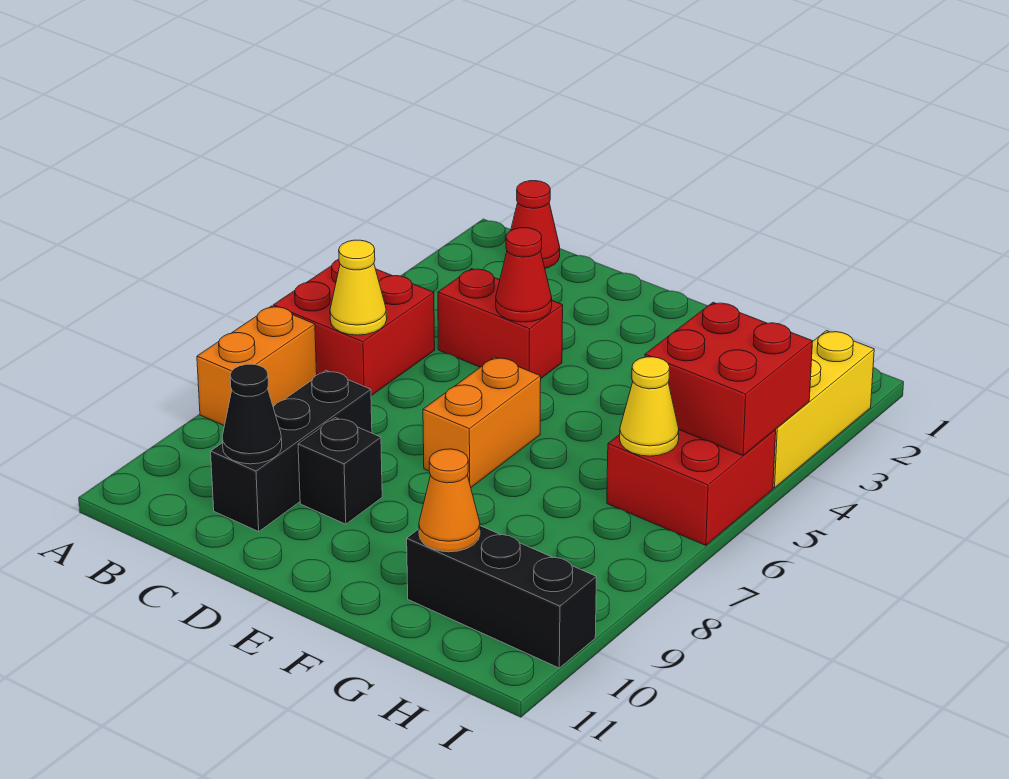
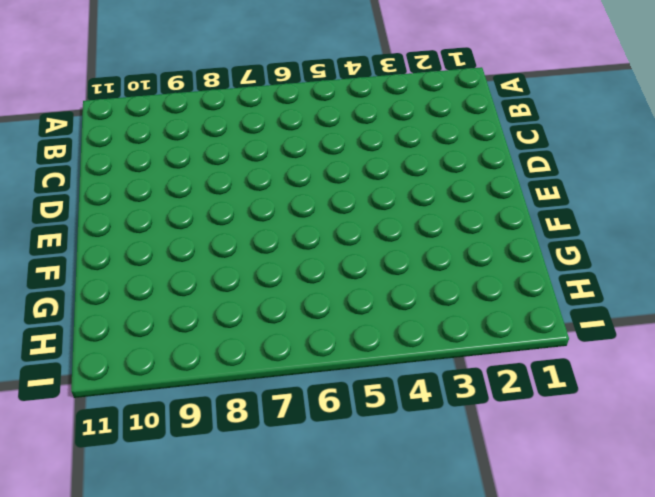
none -> red 2x2 brick [273,259,435,396]
none -> orange 1x2 brick [197,306,317,426]
none -> red 1x1 cone [511,181,560,268]

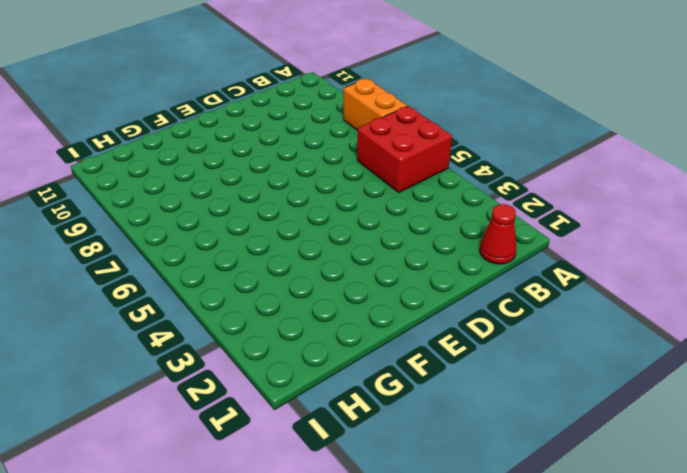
none -> red 1x2 brick [438,269,563,378]
none -> black 1x3 brick [211,371,372,531]
none -> black 1x1 brick [298,418,382,524]

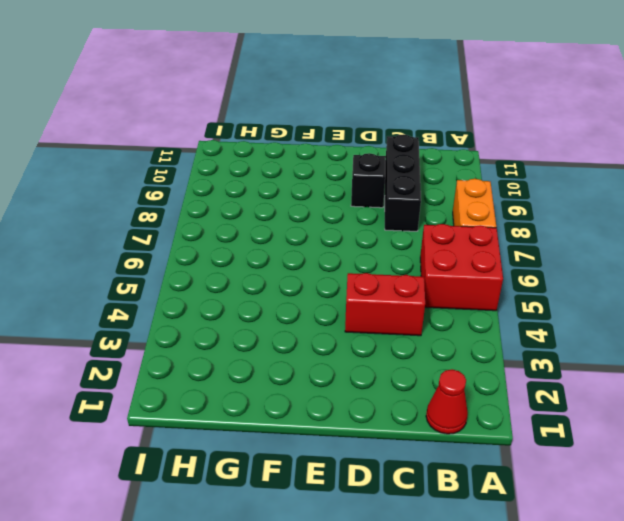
none -> orange 1x2 brick [423,357,541,487]
none -> black 1x3 brick [407,526,596,668]
none -> red 2x2 brick [607,430,776,545]

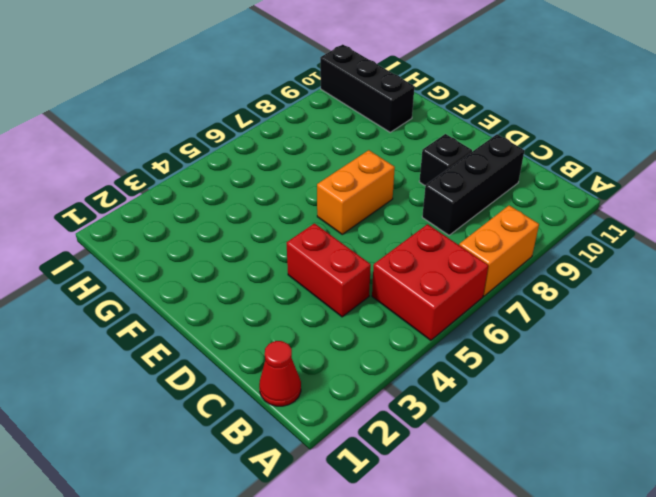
none -> red 2x2 brick [607,430,776,545]
none -> yellow 1x3 brick [773,331,874,488]
none -> yellow 1x1 cone [330,240,387,335]

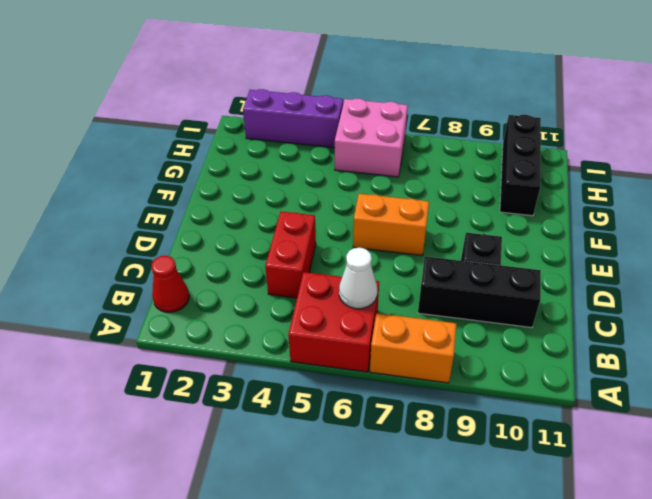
white 1x1 cone [339,248,377,309] -> yellow 1x1 cone [330,240,387,335]
pink 2x2 brick [335,99,408,177] -> red 2x2 brick [607,430,776,545]
purple 1x3 brick [243,89,343,148] -> yellow 1x3 brick [773,331,874,488]
none -> black 1x1 cone [222,364,282,464]
none -> red 1x1 cone [496,228,552,322]
none -> orange 1x1 cone [419,449,480,552]

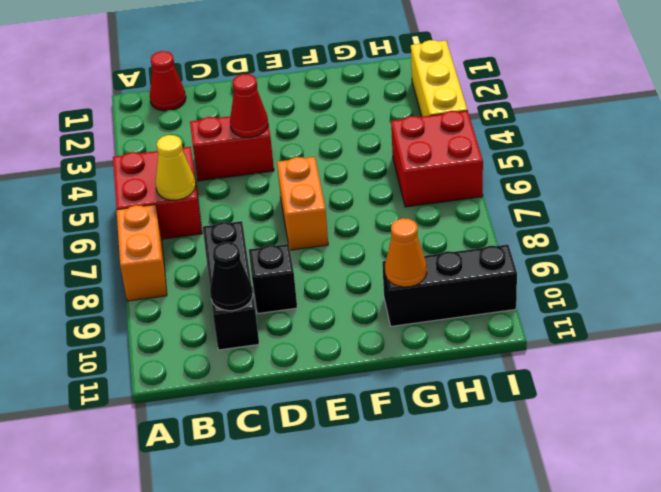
none -> red 2x2 brick [645,303,813,455]
none -> yellow 1x1 cone [620,357,679,456]

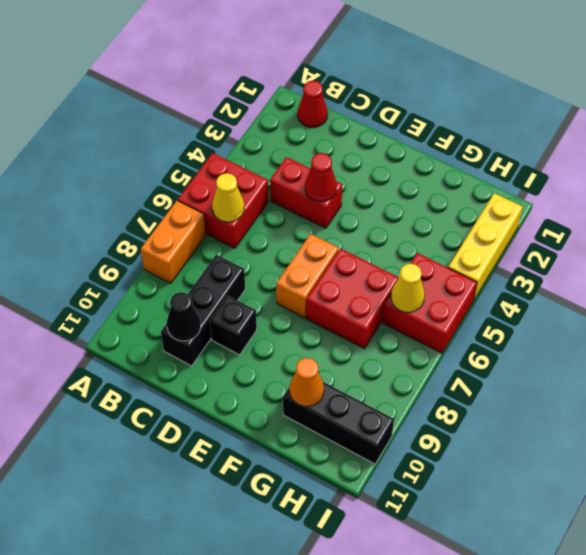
red 2x2 brick [306,249,399,349] -> red 2x2 brick moved to [645,303,813,455]

